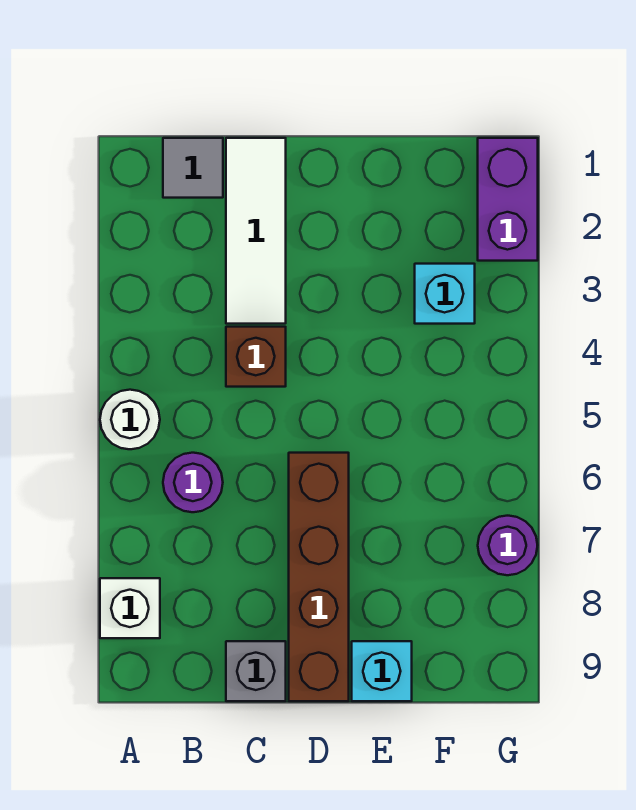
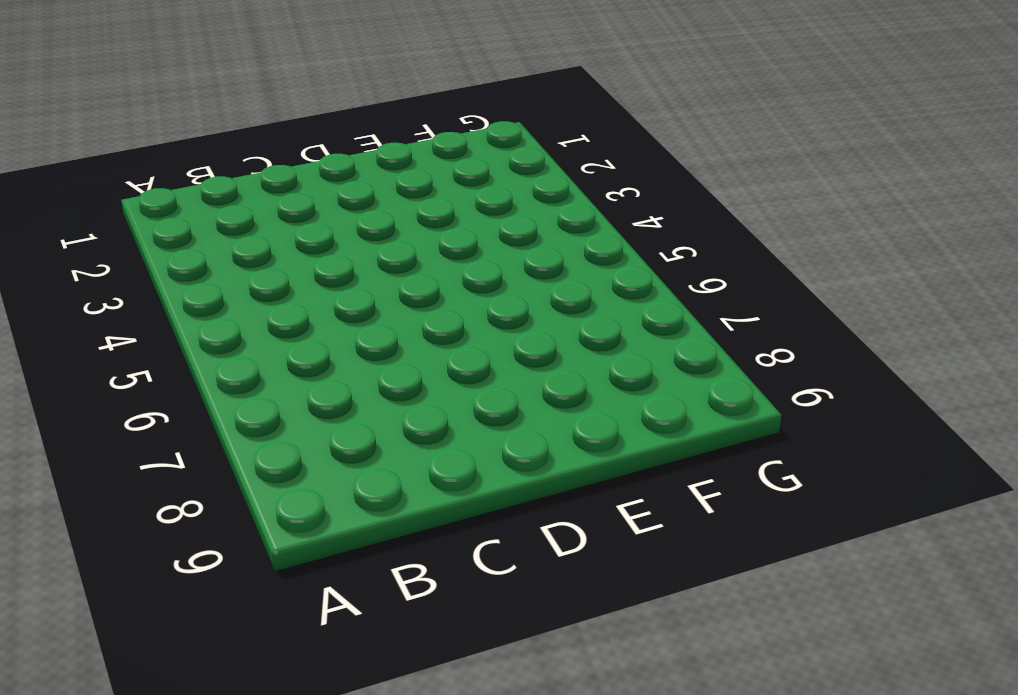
none -> white 1x1 round brick [100,390,160,449]
none -> white 1x1 brick [100,578,160,638]
none -> grey 1x1 tile [163,138,223,198]

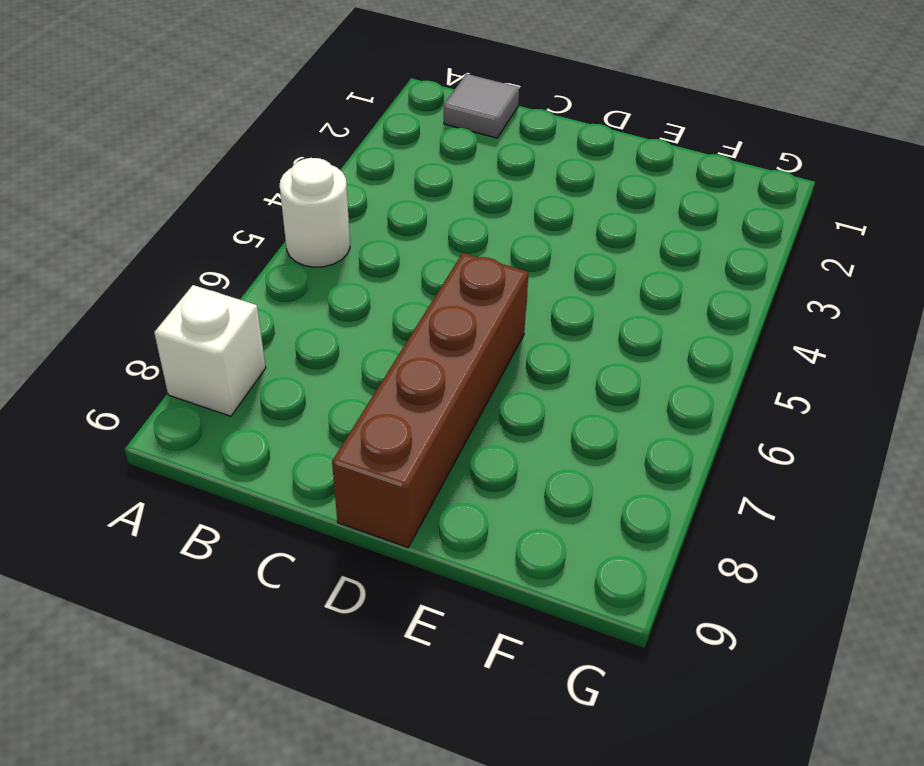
none -> purple 1x1 round brick [163,453,223,512]
none -> white 1x3 tile [226,138,286,324]
none -> brown 1x1 brick [226,327,286,387]

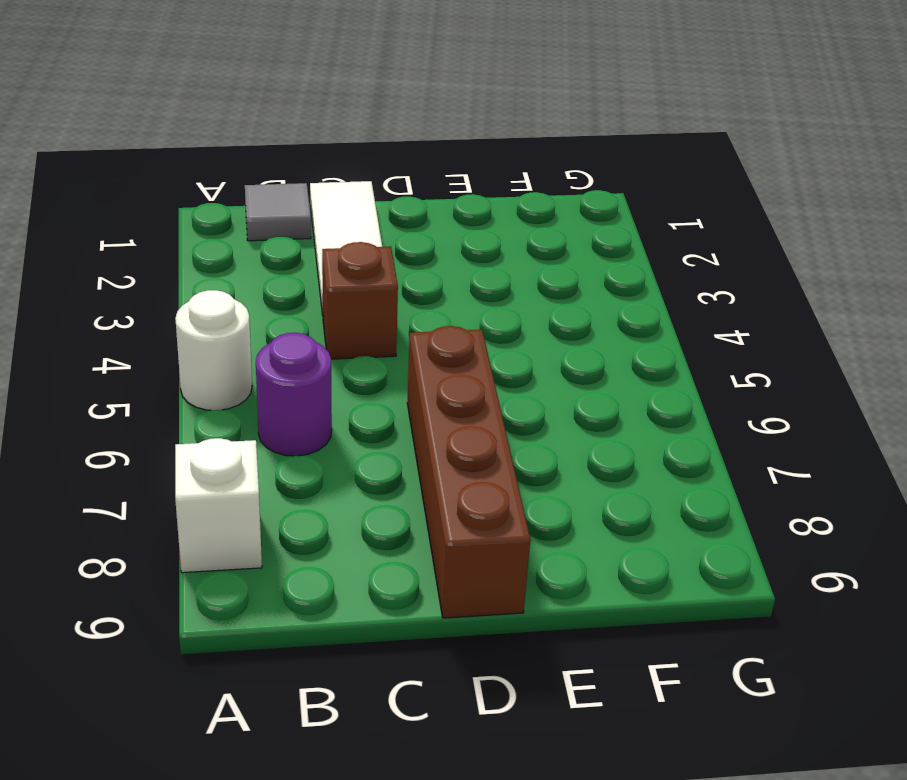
none -> grey 1x1 brick [226,641,286,701]
none -> cyan 1x1 brick [352,641,412,701]
none -> cyan 1x1 brick [415,264,475,324]

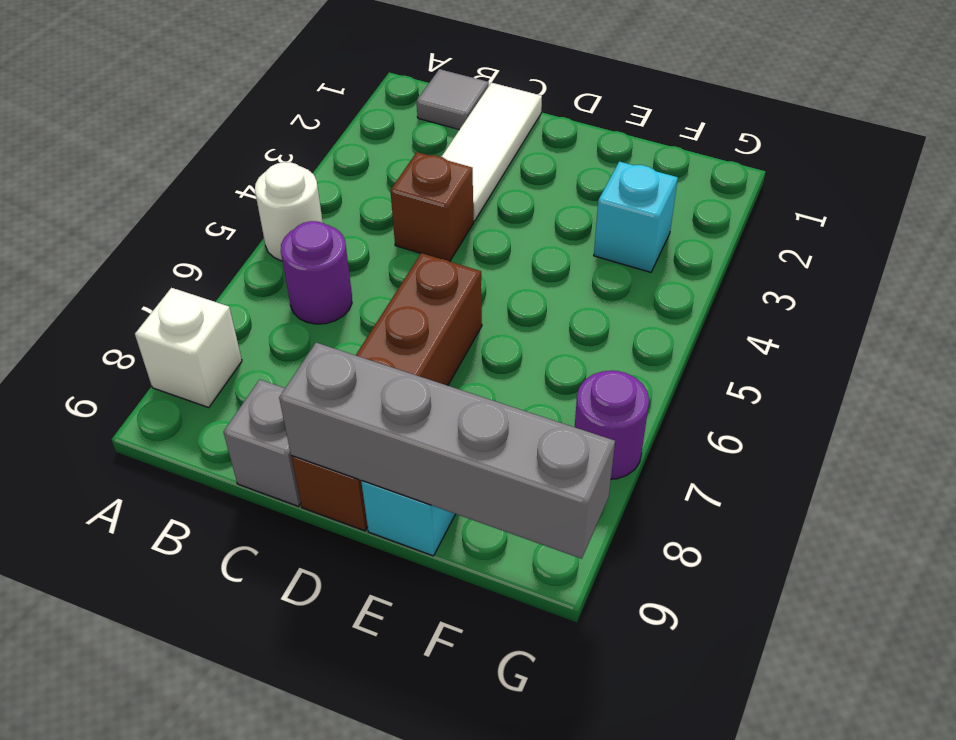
grey 1x4 brick [279,343,615,559] -> none
none -> purple 1x2 brick [478,138,538,261]

